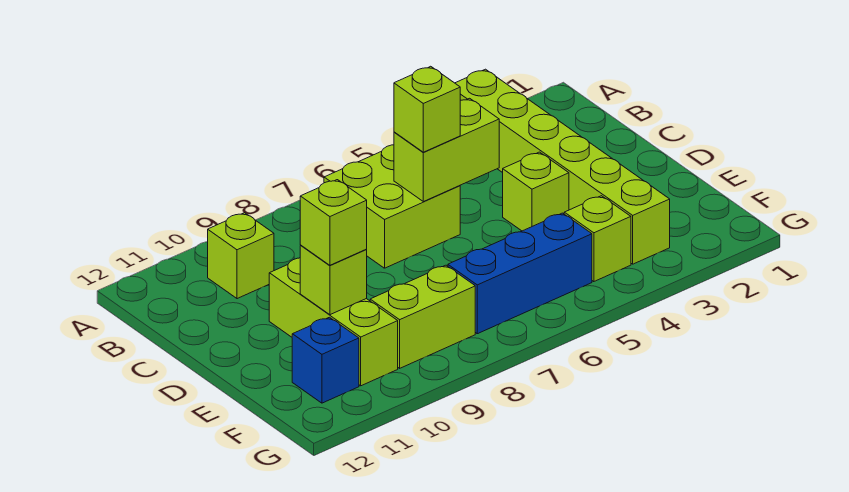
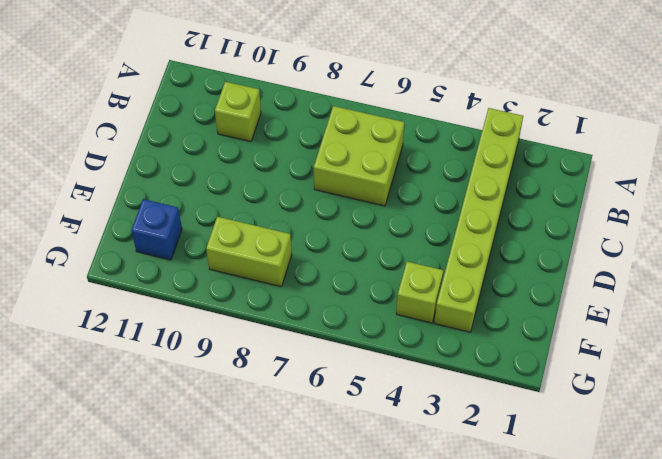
none -> lime 1x1 brick [503,152,569,231]
none -> lime 1x3 brick [269,258,398,386]
none -> blue 1x3 brick [448,213,592,334]

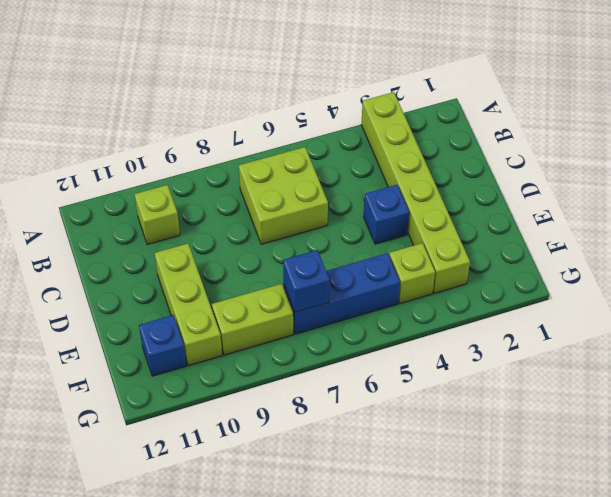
blue 1x1 brick [364,185,409,244] -> lime 1x1 brick [503,152,569,231]
blue 1x1 brick [283,250,330,312] -> none
none -> lime 1x2 brick [394,98,499,202]
none -> lime 1x1 brick [300,246,367,315]
none -> lime 1x1 brick [394,66,460,152]

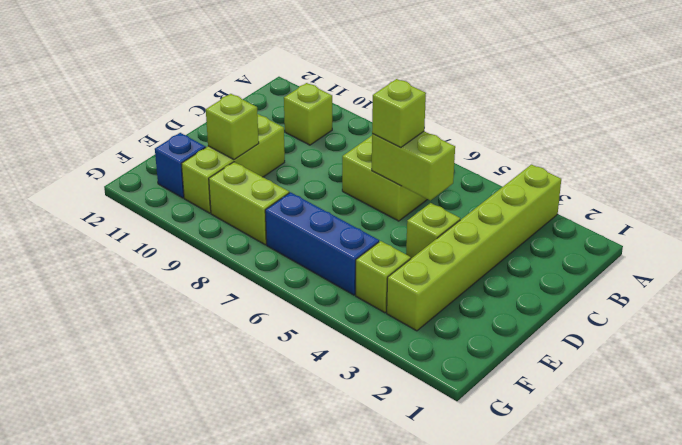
none -> lime 1x1 brick [300,180,367,265]

